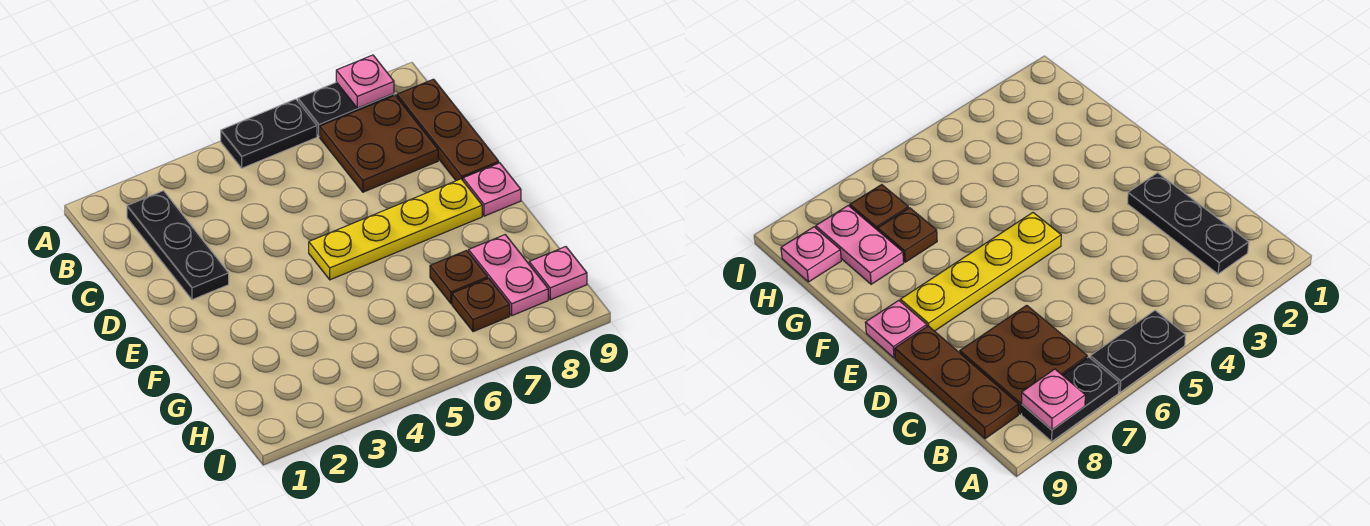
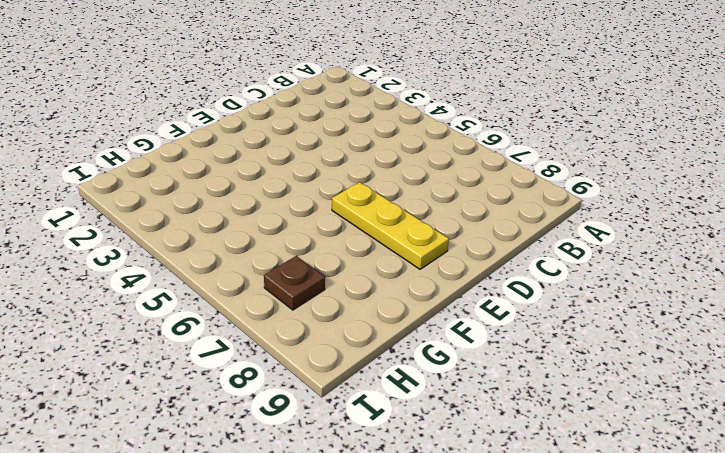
yellow 1x3 plate [332,182,449,269] -> yellow 1x4 plate [309,179,482,280]
none -> black 1x2 plate [221,99,317,168]
none -> black 1x2 plate [298,82,394,136]
none -> black 1x3 plate [127,191,229,300]

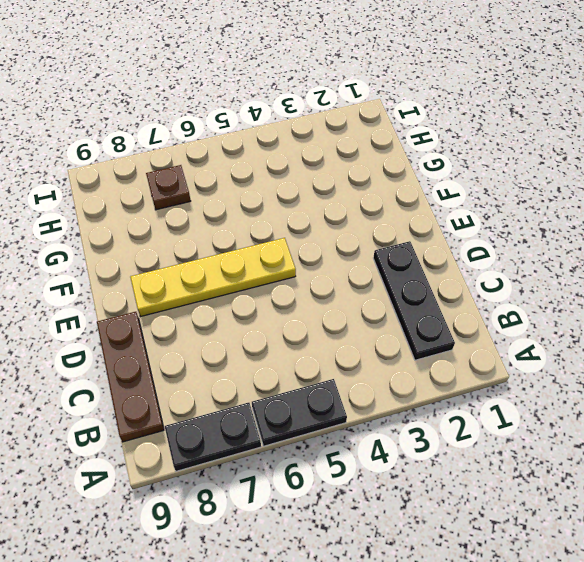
none -> brown 2x2 plate [320,95,438,192]
none -> pink 1x1 plate [463,163,521,216]
none -> brown 1x1 plate [430,250,488,304]

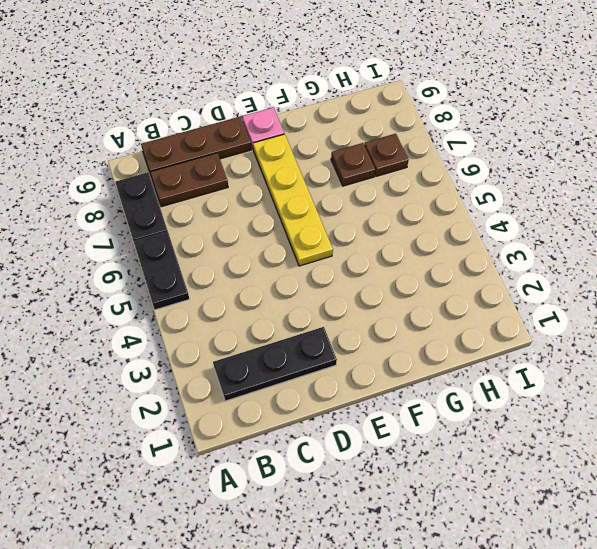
brown 1x2 plate [150,153,228,207] -> brown 2x2 plate [320,95,438,192]
none -> pink 1x2 plate [469,235,548,316]
none -> pink 1x1 plate [529,247,587,300]
none -> pink 1x1 plate [336,55,394,108]

